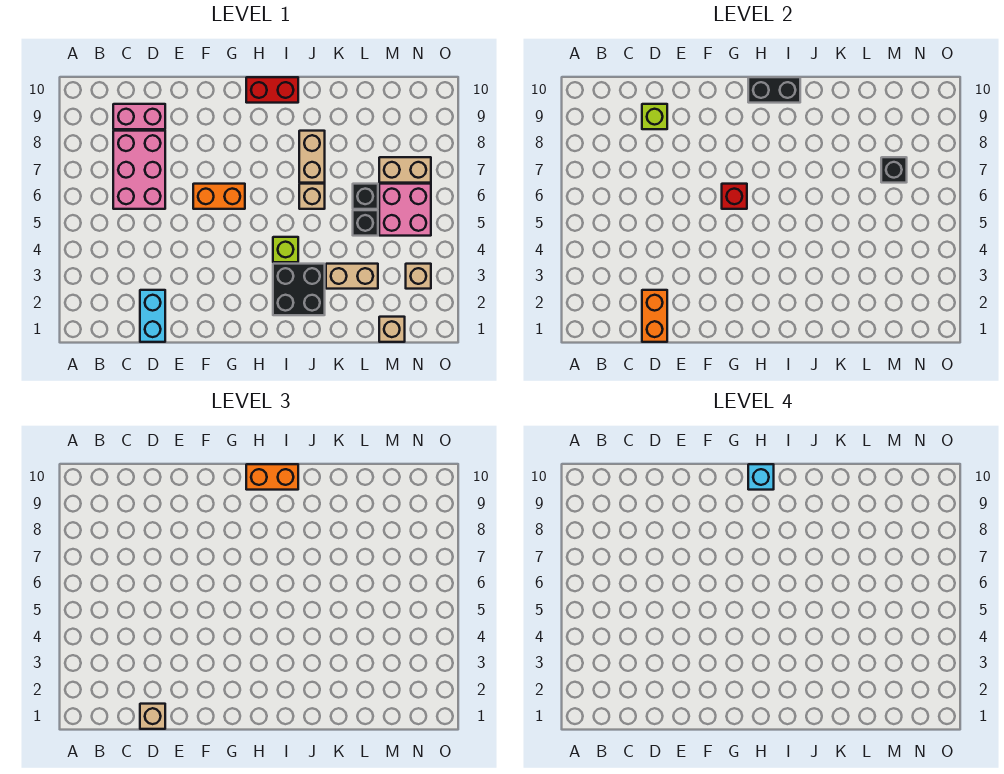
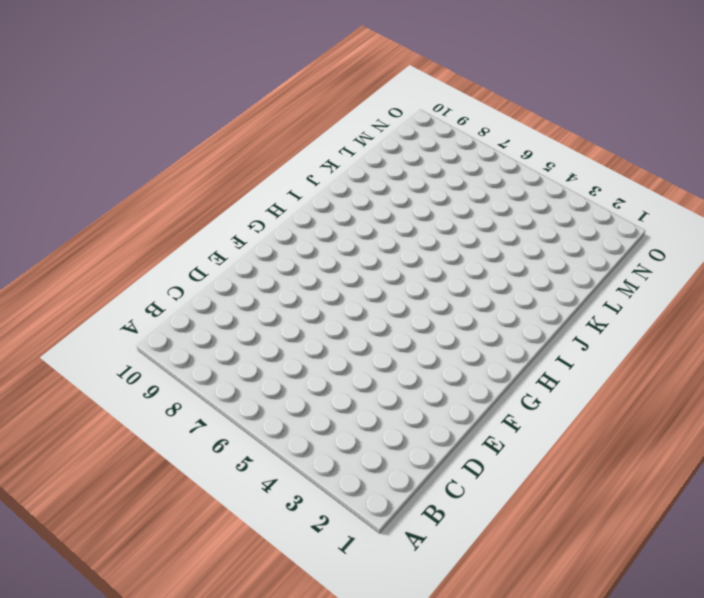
none -> pink 2x3 brick [113,131,165,209]
none -> pink 1x2 brick [113,104,165,129]
none -> cyan 1x2 brick [140,290,165,342]

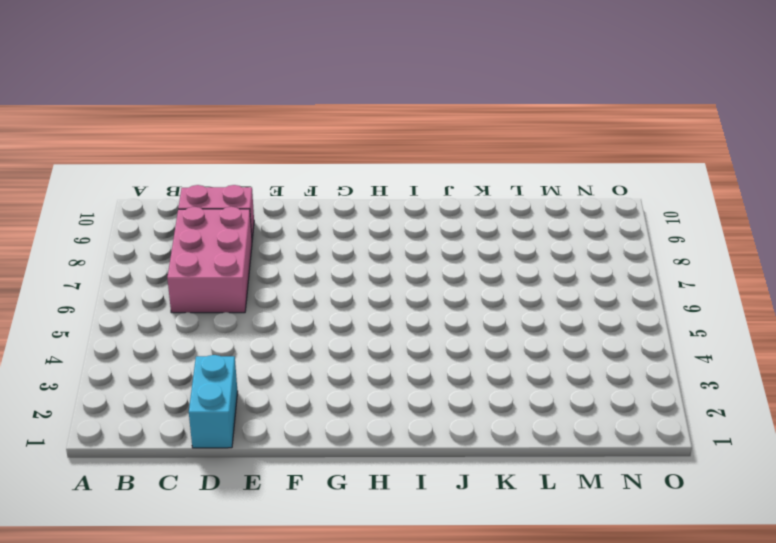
none -> orange 1x2 brick [193,184,245,209]
none -> red 1x2 brick [246,77,298,103]
none -> black 2x2 brick [273,264,325,315]

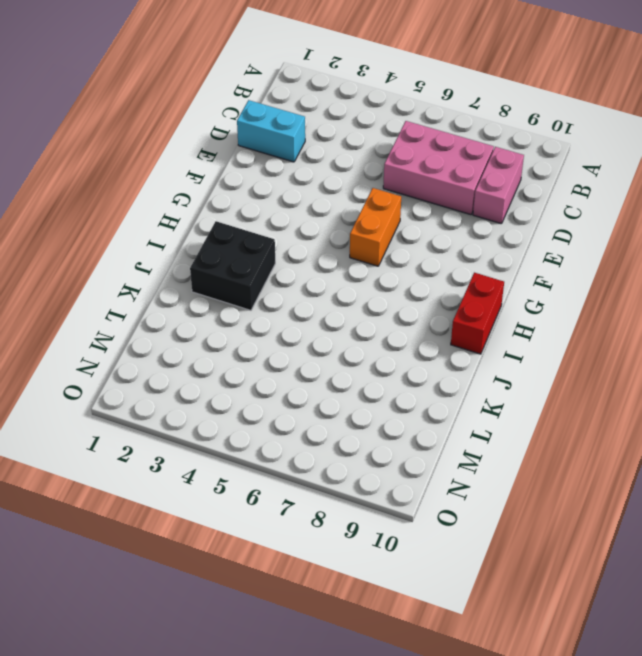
none -> lime 1x1 brick [273,237,298,262]
none -> tan 1x1 brick [299,184,325,209]
none -> tan 1x2 brick [299,131,325,183]

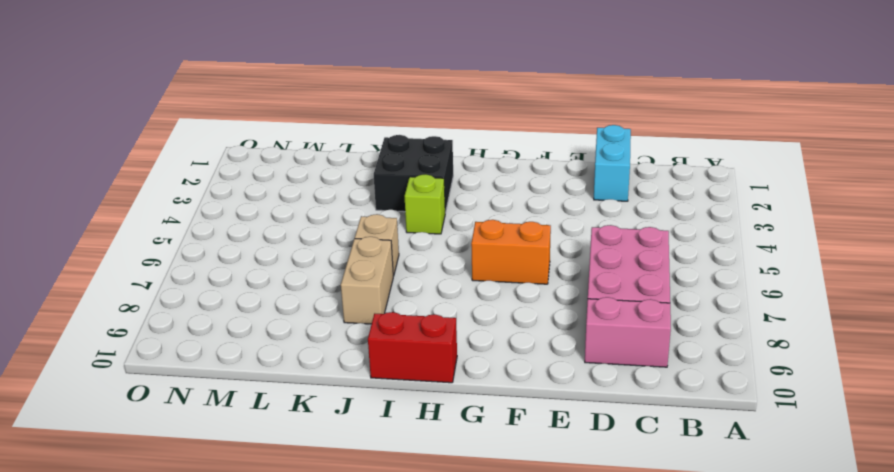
none -> tan 1x2 brick [326,264,378,289]
none -> black 1x1 brick [353,210,378,236]
none -> black 1x1 brick [353,184,378,209]

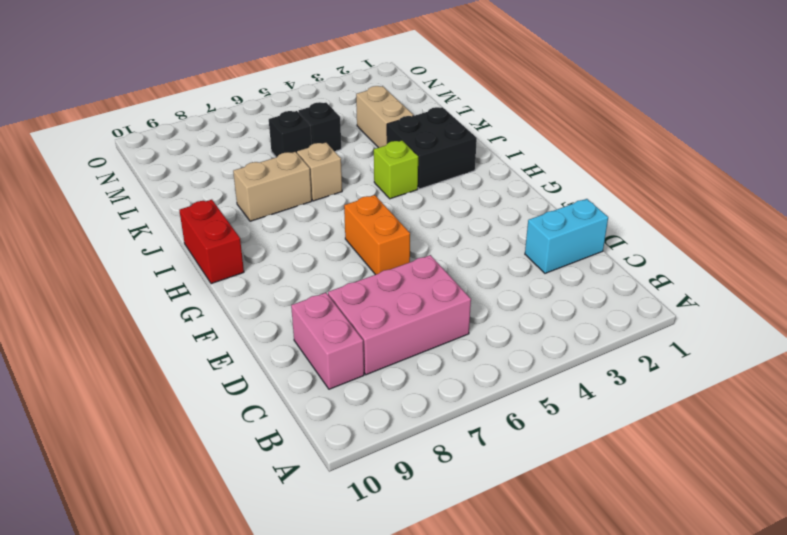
none -> tan 1x1 brick [379,317,405,342]
none -> pink 2x2 brick [379,184,431,236]
none -> tan 1x2 brick [379,157,431,183]

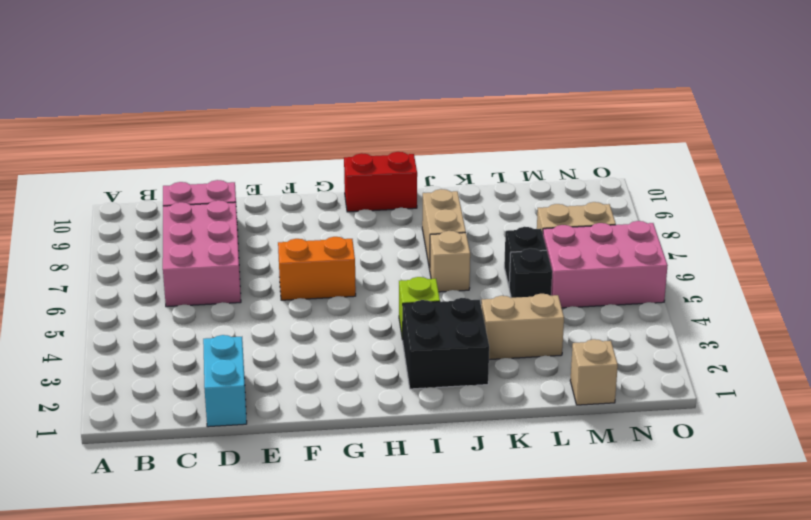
pink 2x3 brick [543,221,668,308] -> pink 2x2 brick [379,184,431,236]
none -> tan 1x1 brick [406,264,431,289]
none -> orange 1x2 brick [642,290,667,342]
none -> lime 1x1 brick [642,104,667,129]

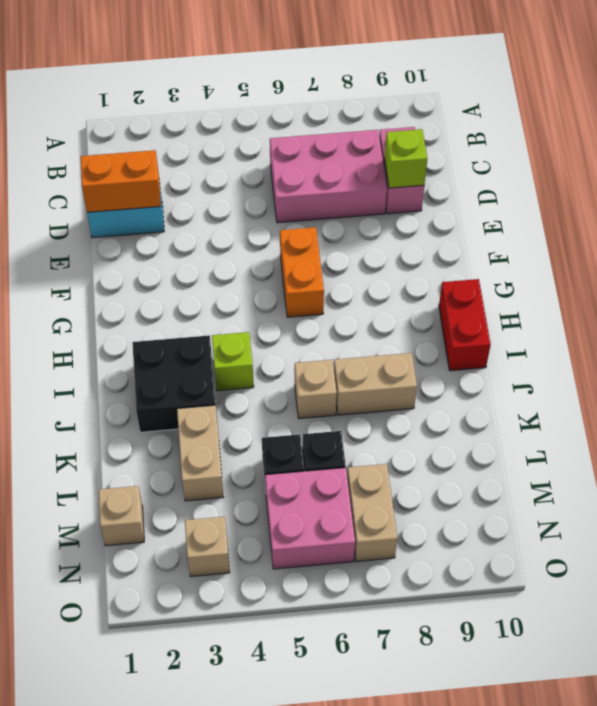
none -> red 1x1 brick [722,184,747,209]
none -> black 1x2 brick [748,77,800,103]
none -> black 1x1 brick [881,157,907,183]

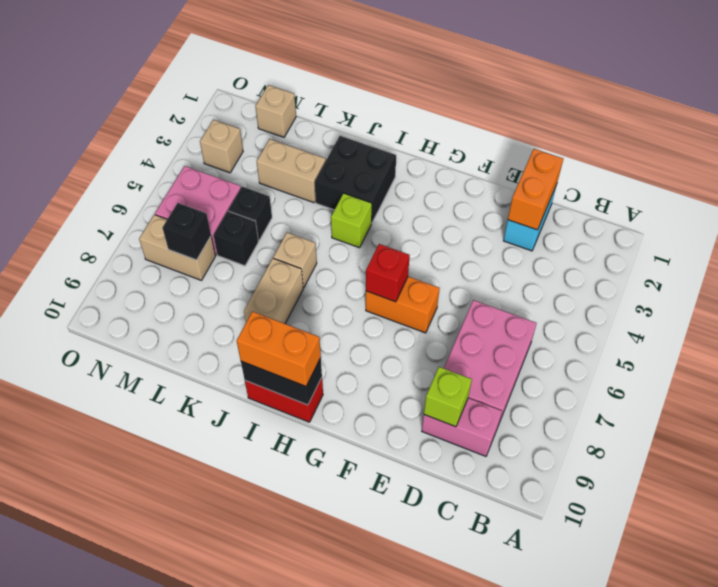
none -> tan 1x1 brick [140,704,165,729]
none -> cyan 1x1 brick [748,464,774,490]

